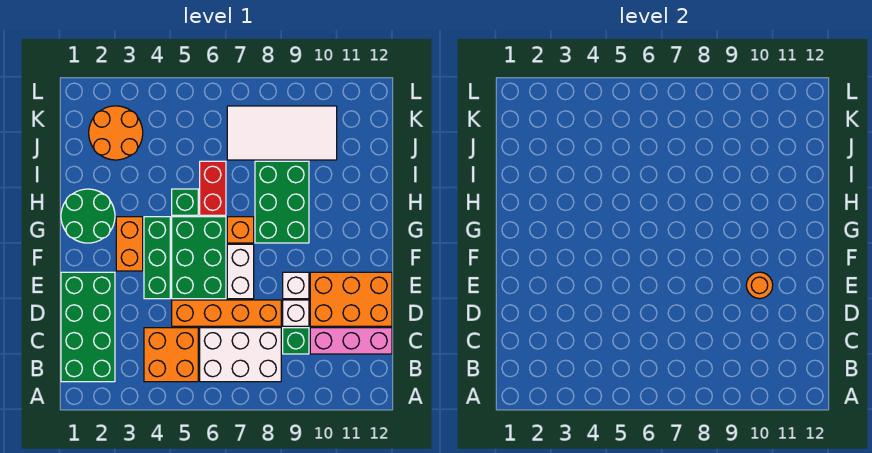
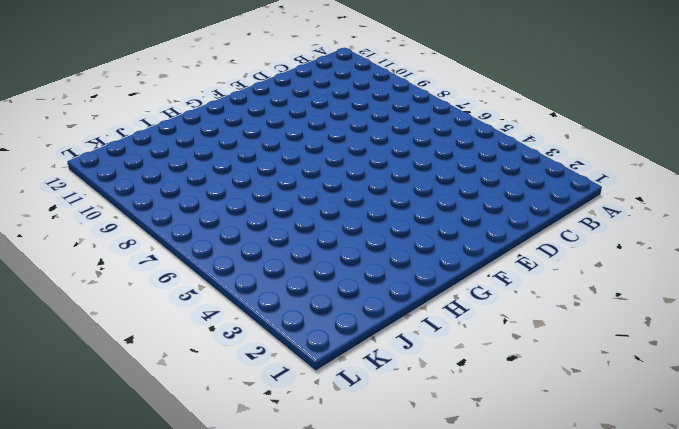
none -> green 2x4 brick [61,272,115,382]
none -> orange 2x2 brick [144,328,198,382]
none -> white 2x3 brick [200,328,281,382]

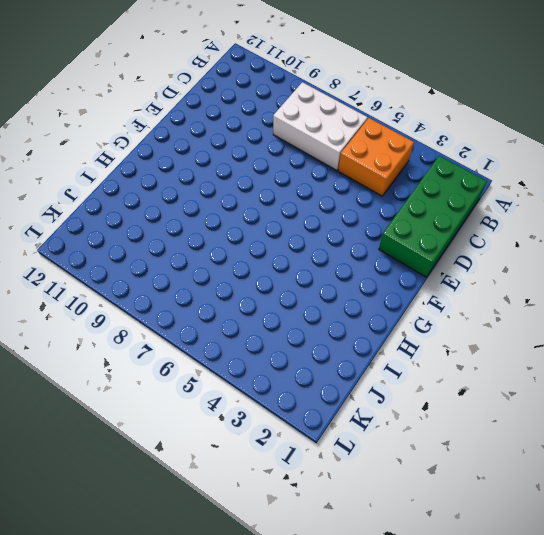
none -> green 1x1 brick [283,328,309,354]
none -> pink 1x3 brick [310,328,392,354]
none -> orange 1x4 brick [172,300,281,326]

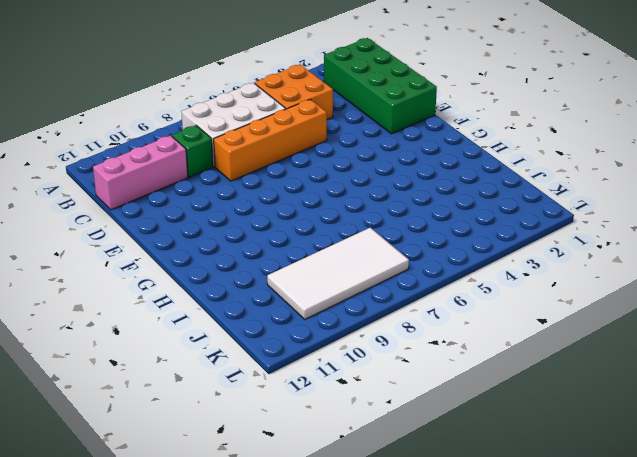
none -> white 1x1 brick [283,300,309,326]
none -> orange 2x3 brick [310,272,392,326]
none -> green 1x3 brick [144,217,170,299]

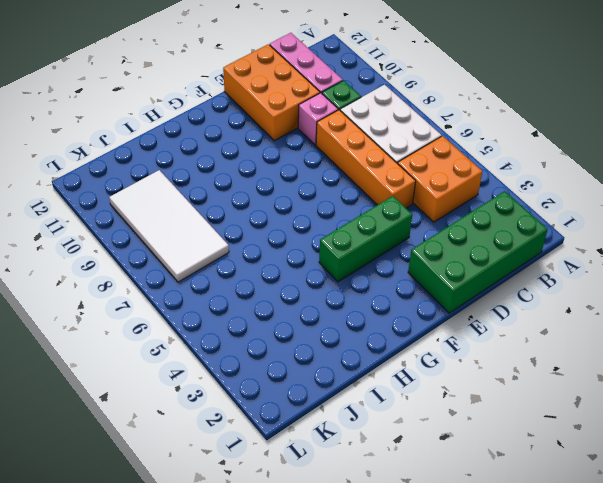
pink 1x1 brick [298,93,338,145] -> white 1x1 brick [283,300,309,326]
none -> green 2x3 brick [172,217,226,299]
none -> white 1x2 brick [227,244,254,299]
none -> white 1x1 brick [283,272,309,299]

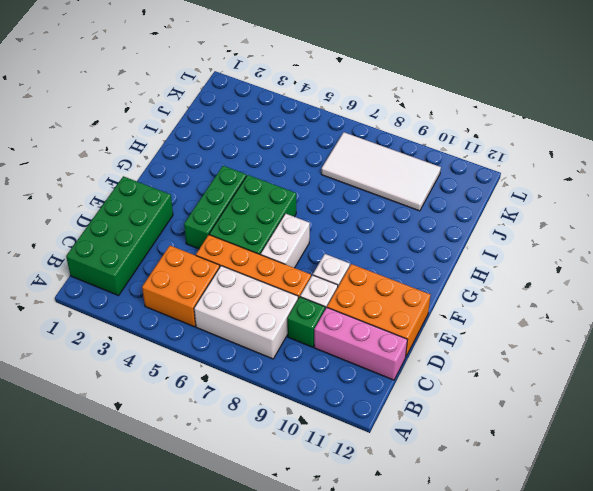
none -> orange 1x2 brick [116,217,143,271]
none -> green 2x2 round brick [61,189,115,243]
none -> orange 1x1 brick [227,217,254,243]

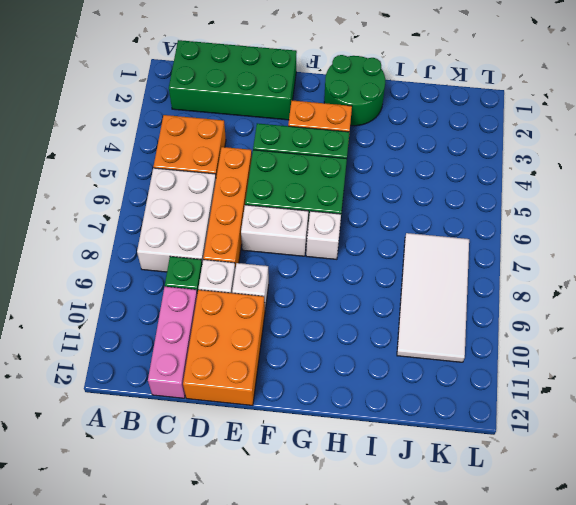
white 1x1 brick [306,211,341,259] -> orange 1x1 brick [227,217,254,243]
none -> green 2x3 brick [255,161,309,243]
none -> green 1x1 brick [172,189,198,215]
none -> red 1x2 brick [200,161,226,215]

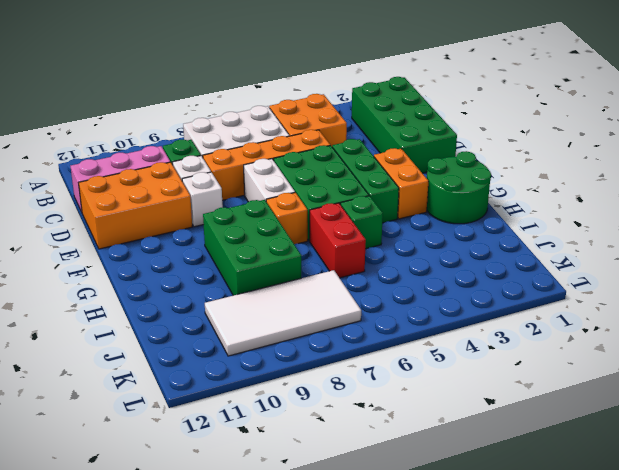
none -> orange 2x2 round brick [89,106,143,160]
none -> orange 1x1 round brick [746,272,773,299]

